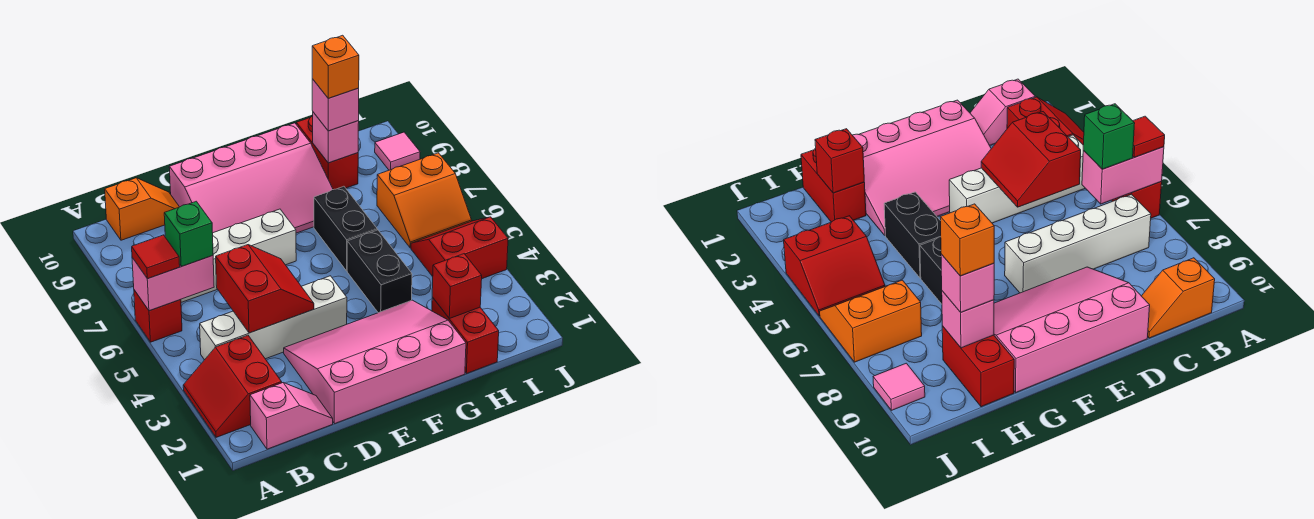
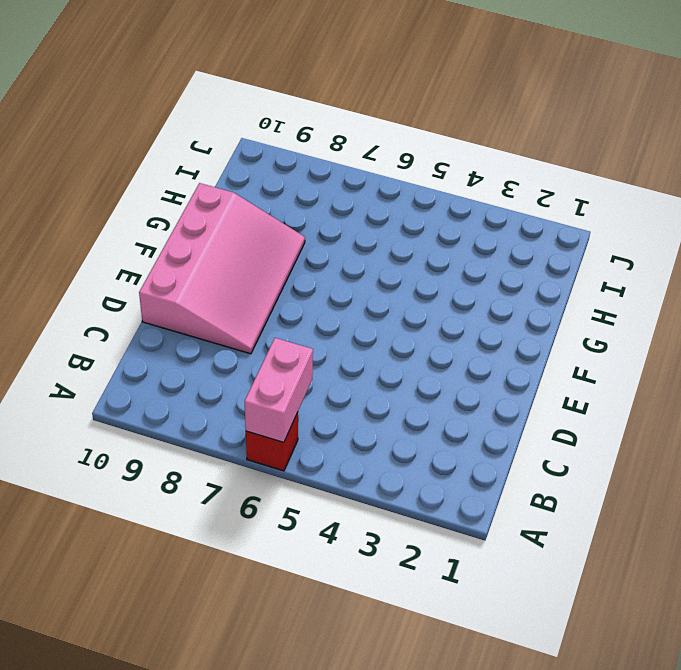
none -> red 2x2 slope [183,335,282,437]
none -> pink 1x2 slope [250,383,333,449]
none -> white 1x4 brick [200,276,347,360]

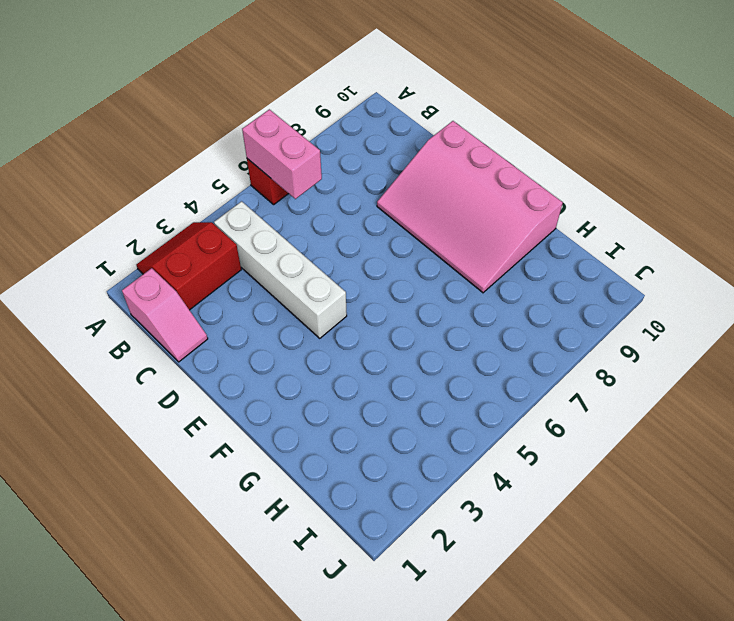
none -> white 1x4 brick [181,209,296,302]
none -> orange 1x2 slope [105,178,179,240]
none -> pink 3x4 slope [284,300,466,424]

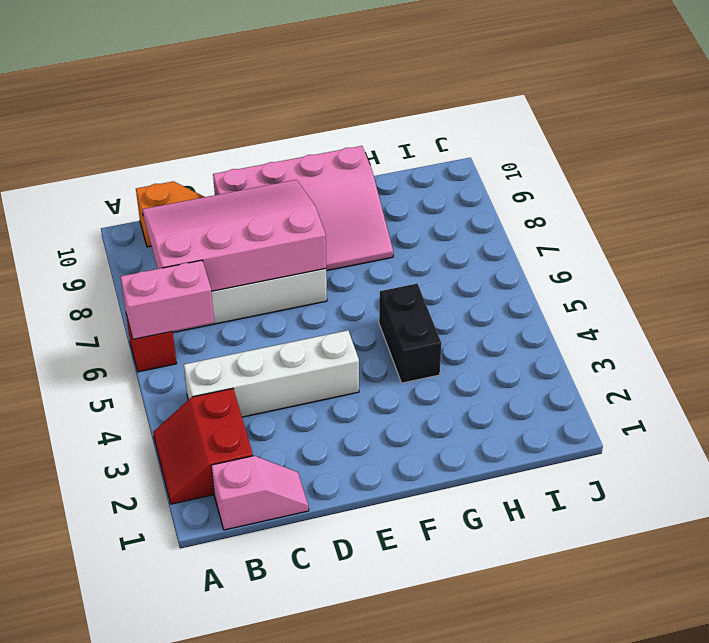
pink 3x4 slope [142,180,326,291] -> pink 3x4 slope moved to [284,300,466,424]
none -> black 1x2 brick [314,186,377,271]
none -> red 1x2 brick [432,297,499,374]
none -> red 1x2 brick [296,116,358,190]

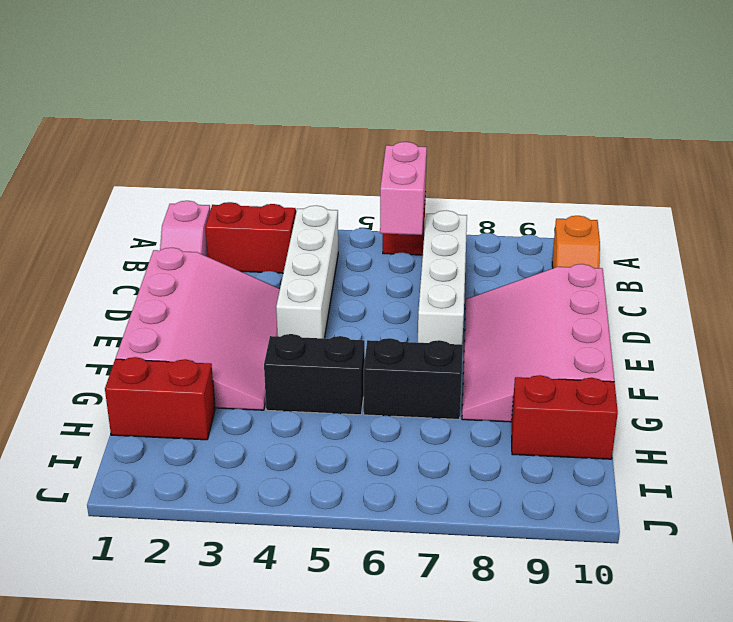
none -> red 2x2 slope [411,217,508,279]
none -> orange 2x2 slope [377,153,472,248]
none -> pink 1x1 tile [375,132,420,170]

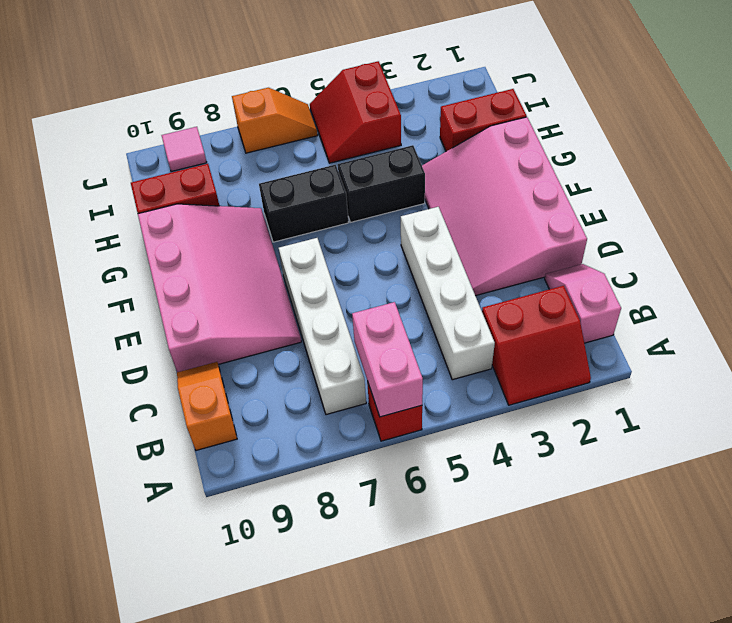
orange 1x2 slope [232,88,318,153] -> orange 2x2 slope [377,153,472,248]
none -> red 2x2 slope [216,245,314,333]
none -> red 1x1 brick [432,254,482,319]
none -> pink 1x1 brick [313,112,359,163]

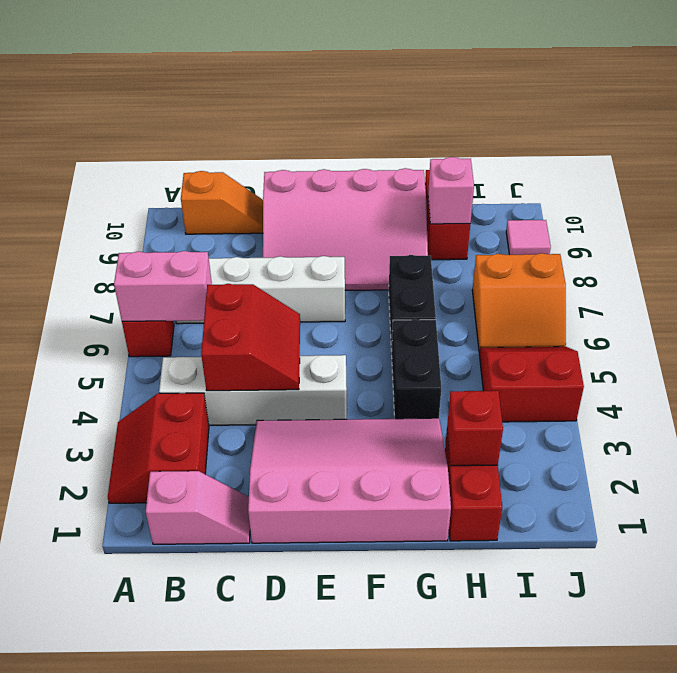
none -> red 1x1 tile [132,235,180,279]
none -> green 1x1 brick [164,201,213,267]
none -> pink 1x1 brick [312,79,359,131]

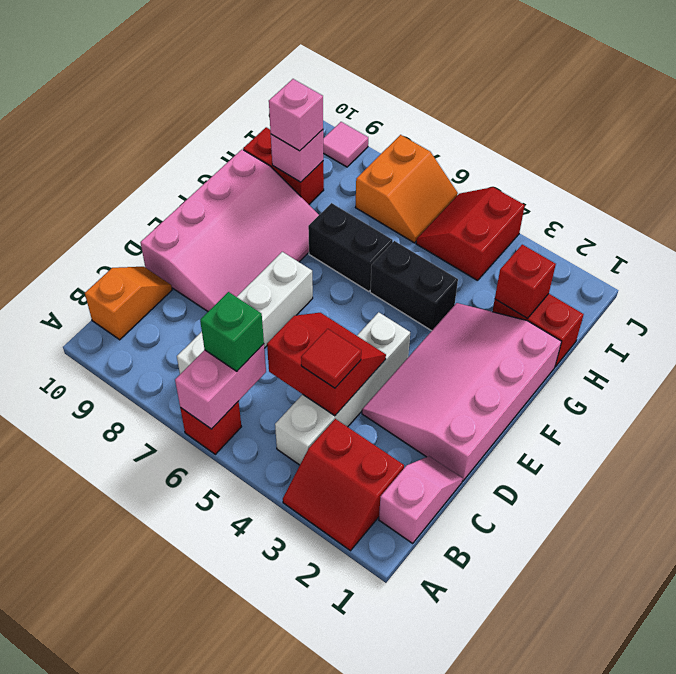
red 1x1 tile [301,329,361,388] -> red 1x1 tile moved to [132,235,180,279]
none -> orange 1x1 brick [312,35,359,98]

